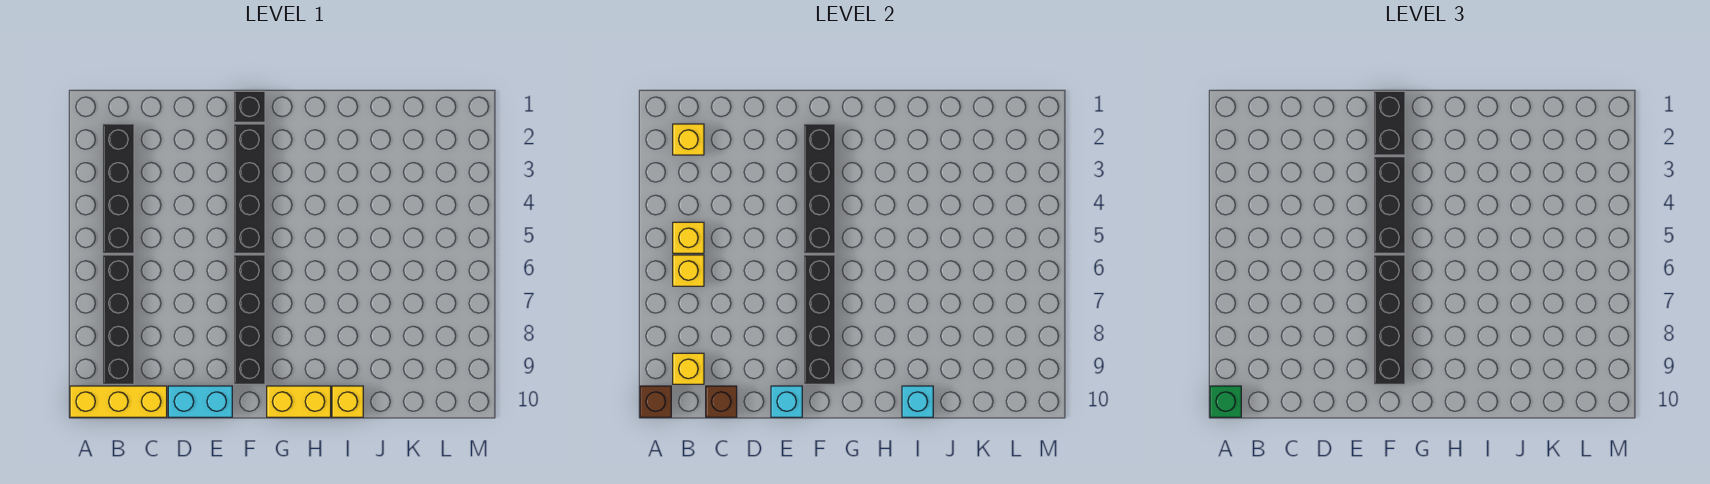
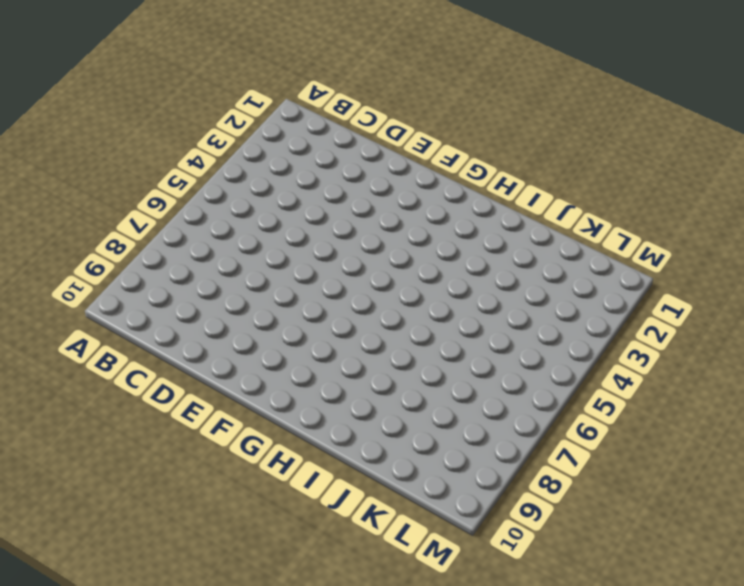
none -> yellow 1x3 brick [70,386,167,417]
none -> black 1x4 brick [103,124,134,253]
none -> black 1x4 brick [103,255,134,384]

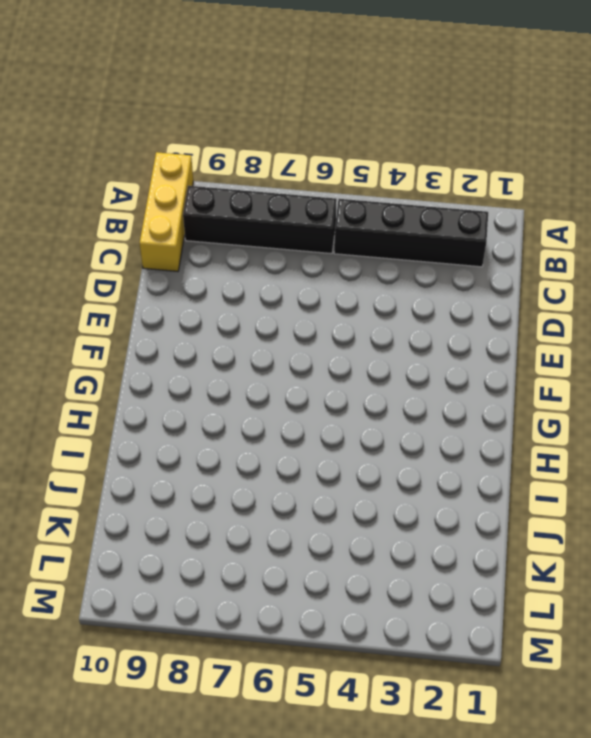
none -> cyan 1x2 brick [168,386,232,417]
none -> black 1x1 brick [234,91,265,122]
none -> black 1x4 brick [234,124,265,253]

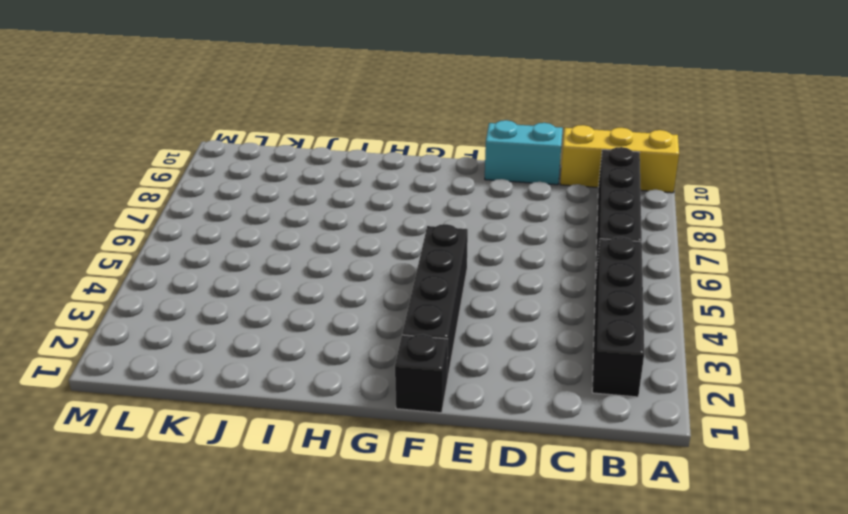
none -> black 1x4 brick [234,255,265,384]
none -> yellow 1x2 brick [267,386,331,417]
none -> yellow 1x1 brick [332,386,363,417]

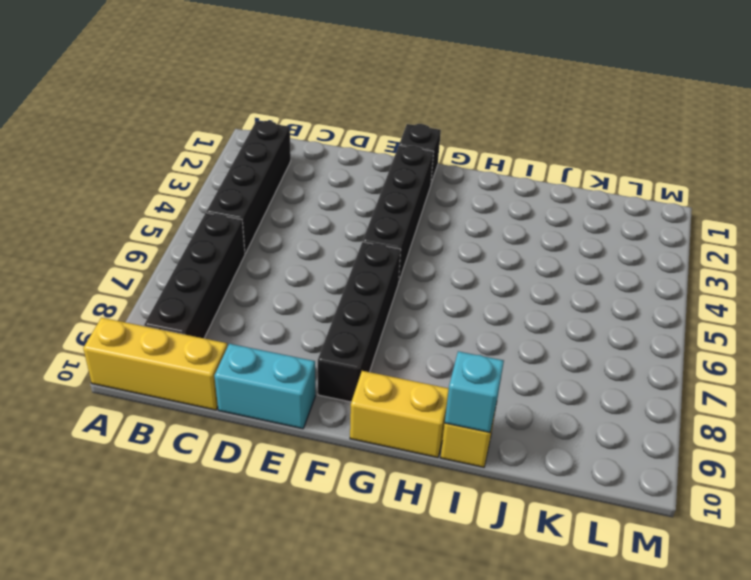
none -> brown 1x1 brick [640,386,671,417]
none -> yellow 1x1 brick [673,124,704,155]
none -> yellow 1x1 brick [673,222,704,253]

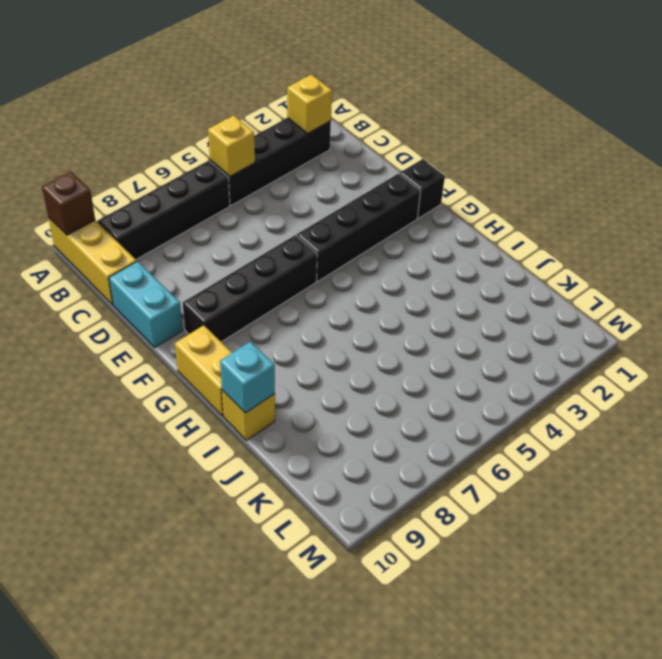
none -> yellow 1x1 brick [673,255,704,286]
none -> yellow 1x1 brick [673,353,704,384]
none -> brown 1x1 brick [706,386,737,417]

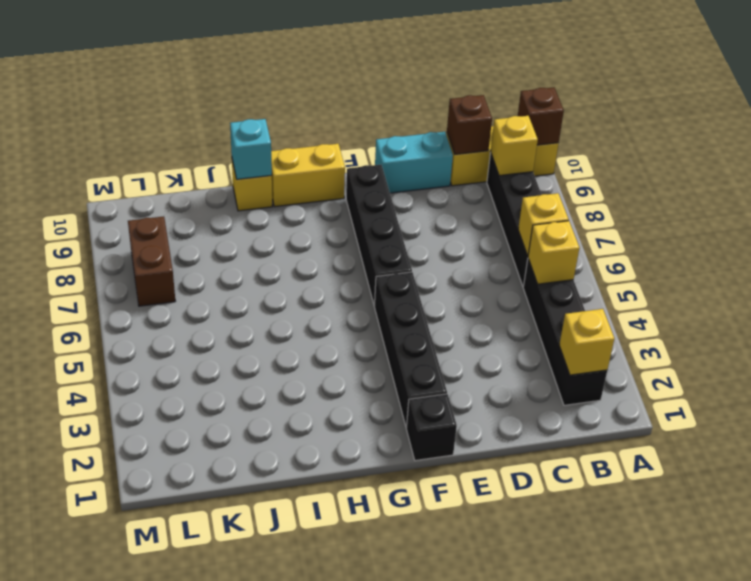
brown 1x2 brick [128,216,175,306] -> none
none -> cyan 1x1 brick [771,386,802,417]
none -> black 1x4 brick [804,124,835,253]
none -> black 1x4 brick [804,255,835,384]

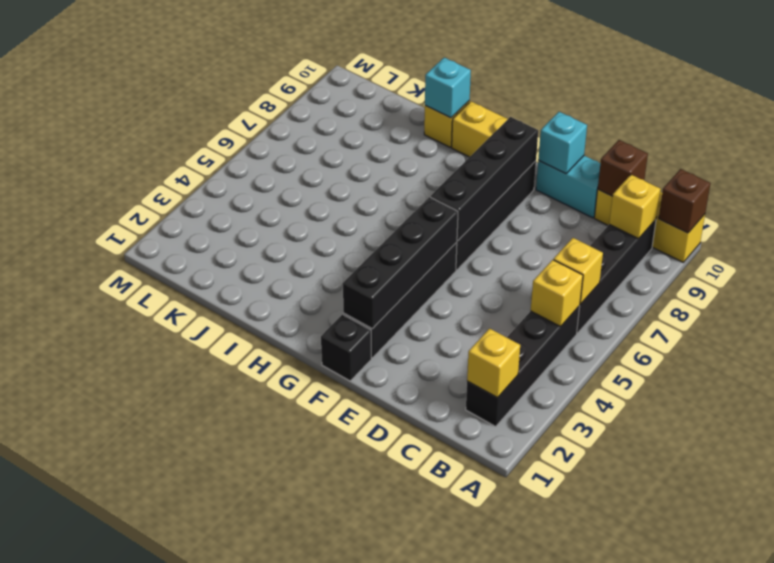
none -> green 1x1 brick [1210,386,1241,417]
none -> black 1x2 brick [1374,91,1405,155]
none -> black 1x3 brick [1374,157,1405,253]

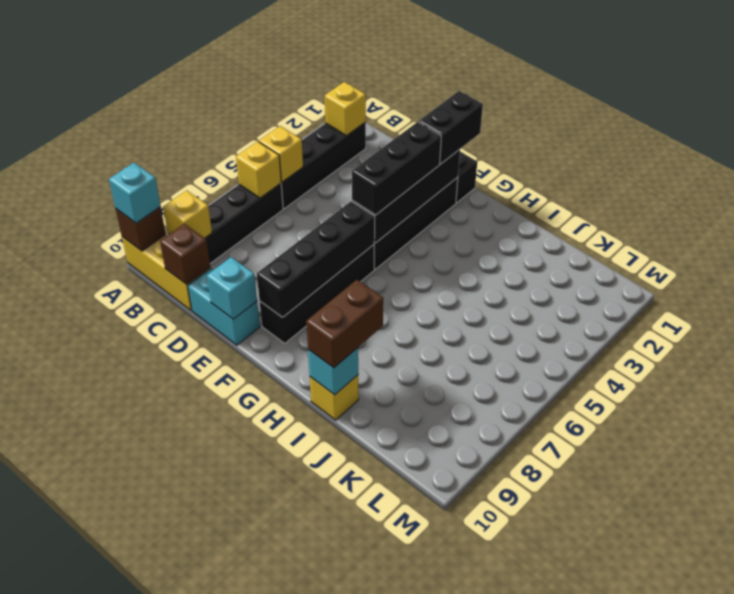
cyan 1x1 brick [109,163,161,223] -> green 1x1 brick [1210,386,1241,417]
brown 1x2 brick [306,280,383,368] -> none
none -> yellow 1x2 brick [267,386,331,417]
none -> black 1x4 brick [1374,255,1405,384]

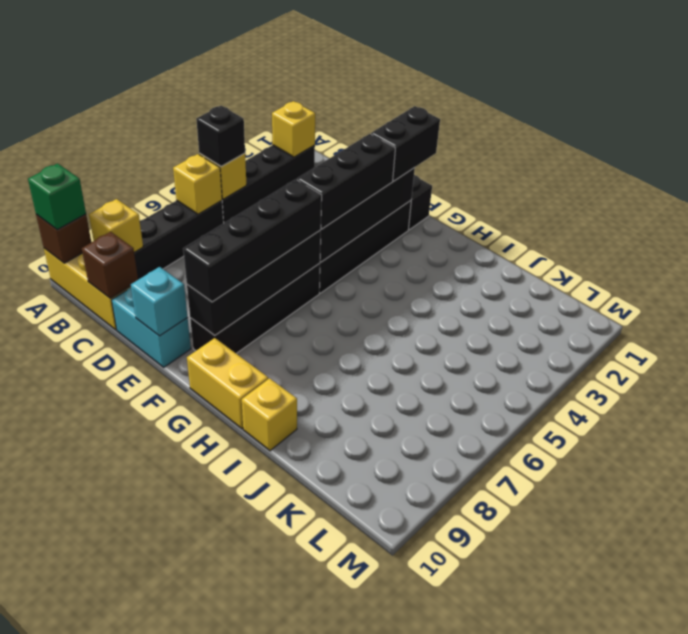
black 1x1 brick [196,106,245,166] -> none
none -> cyan 1x1 brick [902,386,933,417]

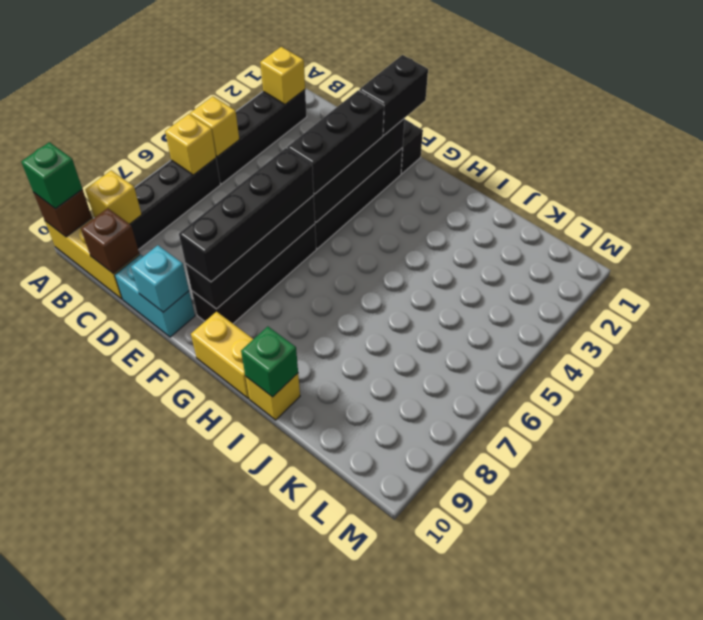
green 1x1 brick [241,327,298,397] -> cyan 1x1 brick [902,386,933,417]

